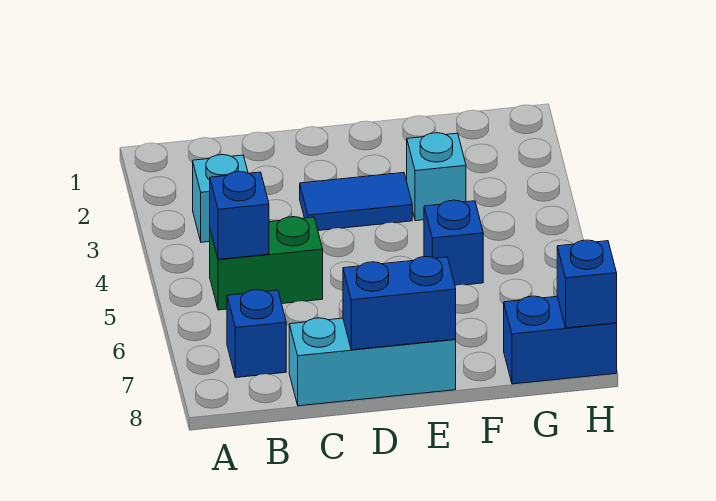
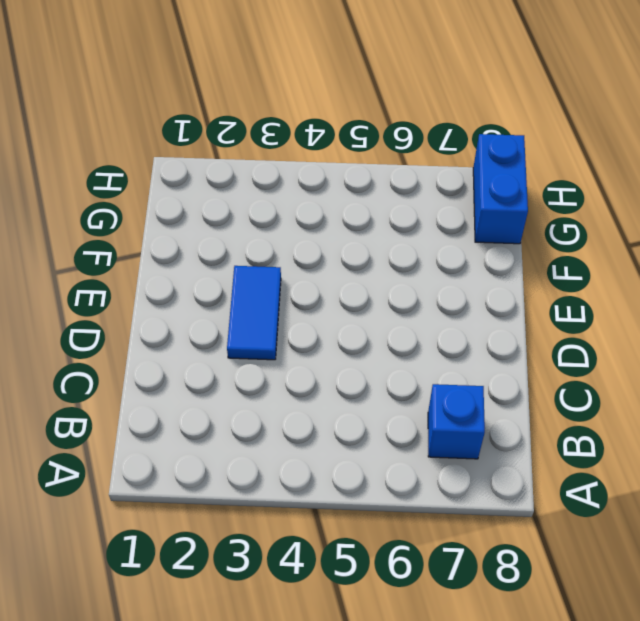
none -> cyan 1x1 brick [193,155,248,242]
none -> green 1x2 brick [210,217,323,310]

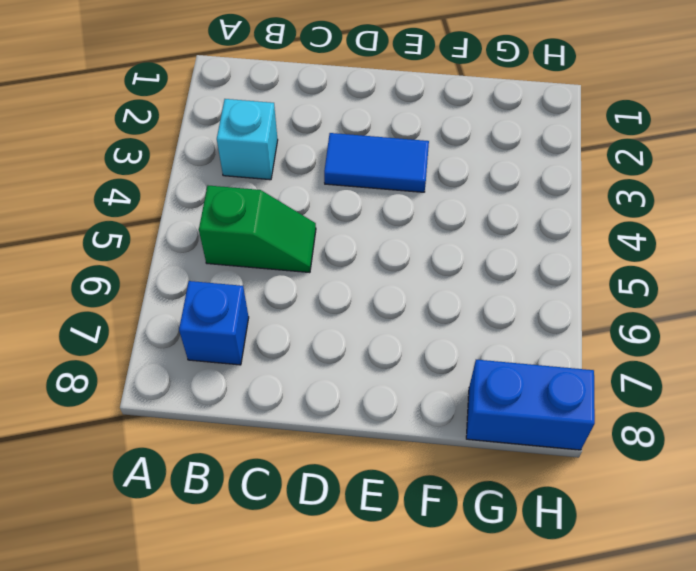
green 1x2 slope [199,186,316,273] -> green 1x2 brick [210,217,323,310]
none -> cyan 1x3 brick [289,318,456,406]
none -> cyan 1x1 brick [407,133,466,221]

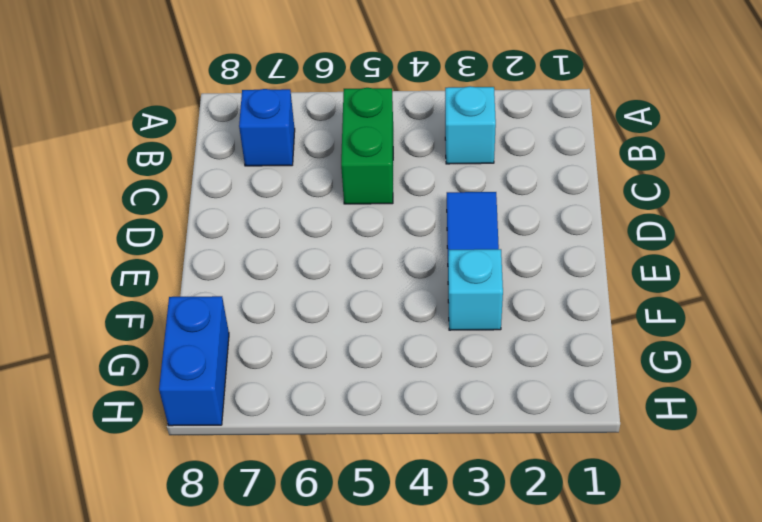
none -> cyan 1x3 brick [289,318,456,406]
none -> blue 1x1 brick [424,200,483,286]

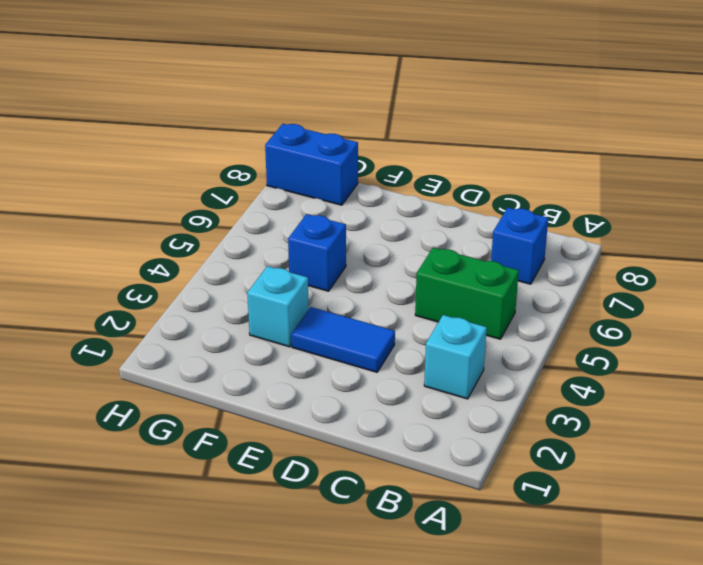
none -> cyan 1x3 brick [289,318,456,406]
none -> blue 1x1 brick [210,172,269,259]

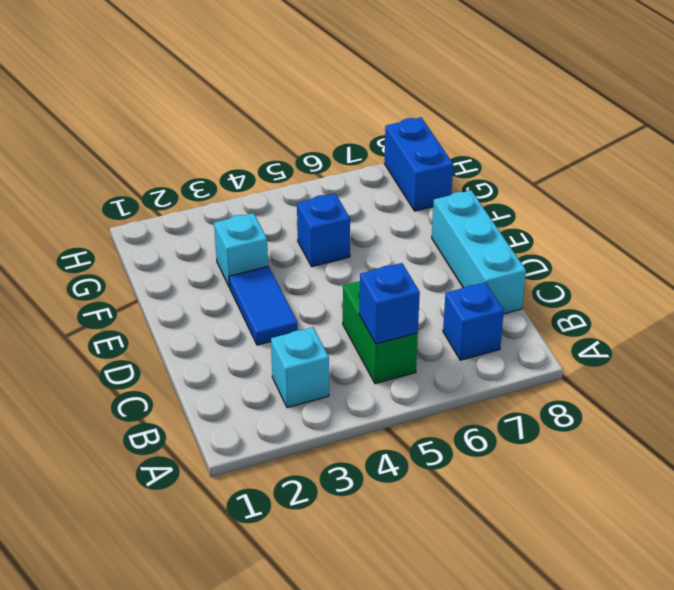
none -> blue 1x2 brick [343,257,456,350]
none -> blue 1x1 brick [557,240,617,328]

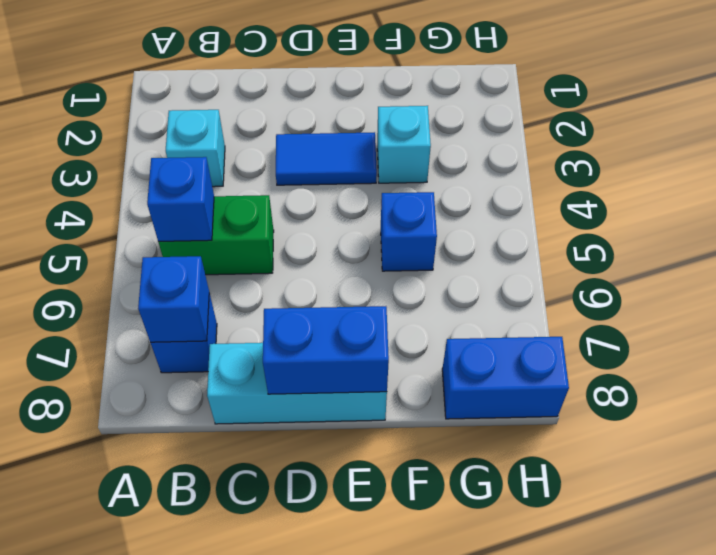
blue 1x1 brick [138,256,209,342] -> blue 1x1 brick moved to [557,240,617,328]

